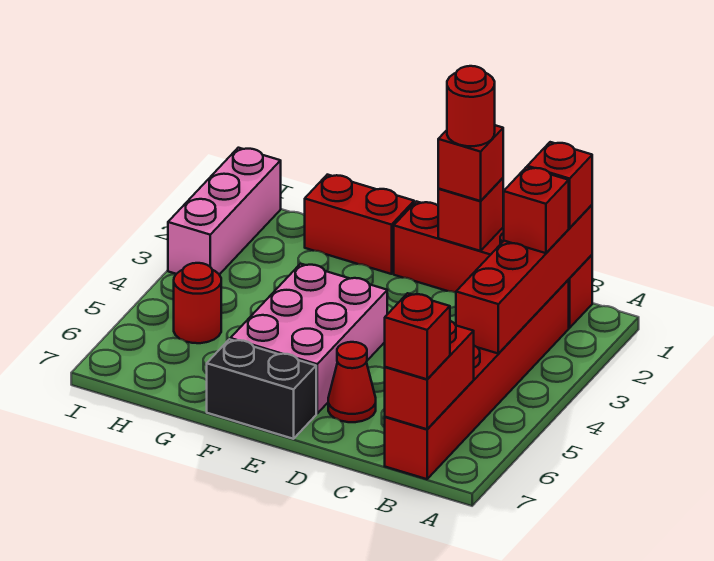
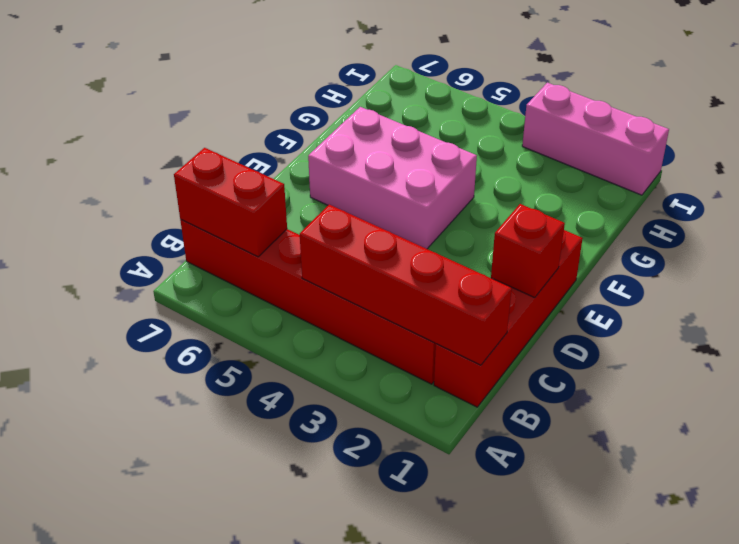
none -> red 1x1 cone [328,342,376,422]
none -> black 1x2 brick [207,339,316,439]
none -> red 1x2 brick [305,175,414,274]

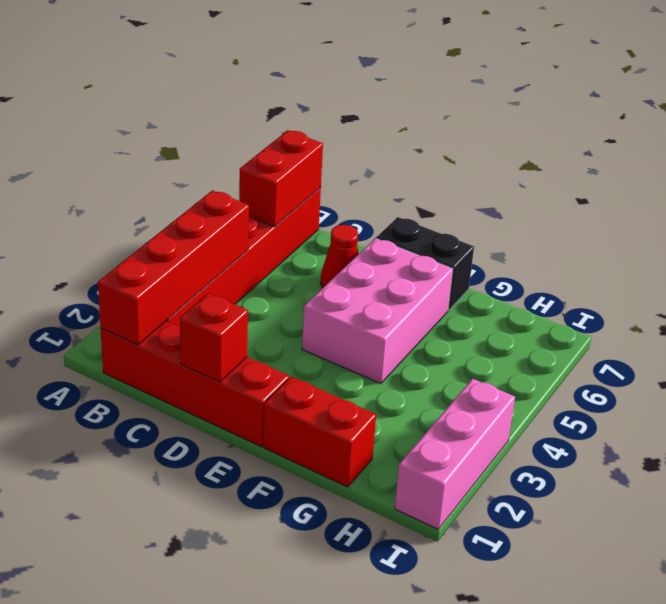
none -> red 1x1 round brick [174,263,221,343]
none -> red 1x1 brick [527,142,592,228]
none -> red 1x1 brick [504,167,569,253]

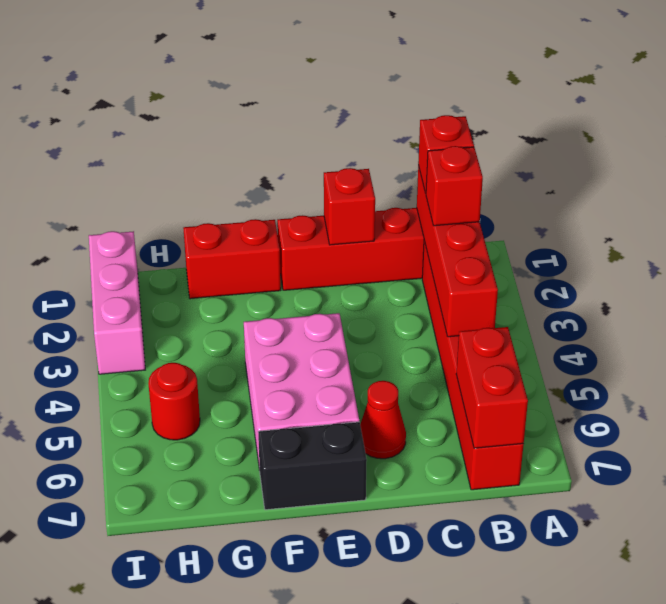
none -> red 1x1 brick [385,293,450,379]
none -> red 1x1 brick [438,125,503,201]
none -> red 1x1 round brick [447,66,495,146]

